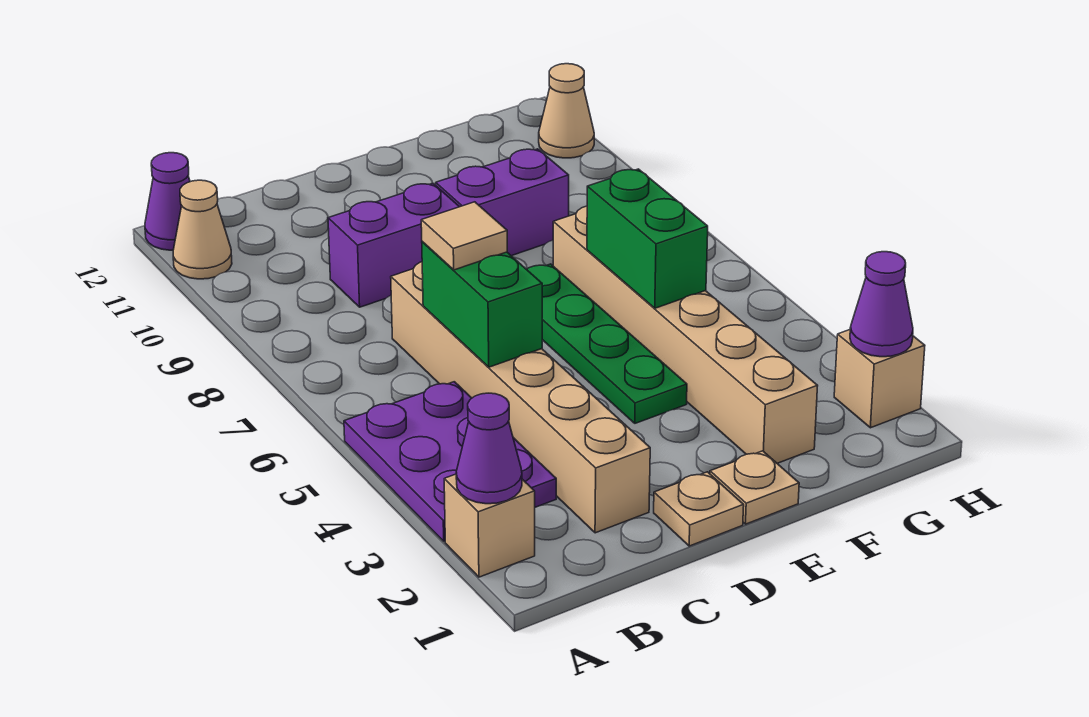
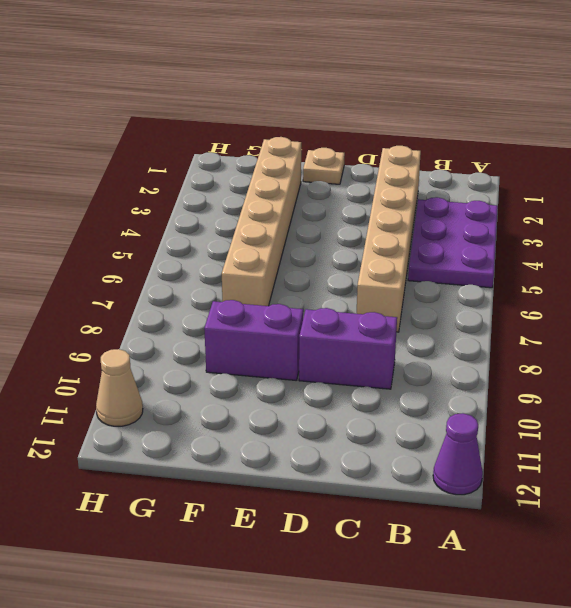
none -> tan 1x1 brick [444,474,535,577]
none -> tan 1x1 cone [173,180,232,279]
none -> tan 1x1 plate [654,472,744,546]

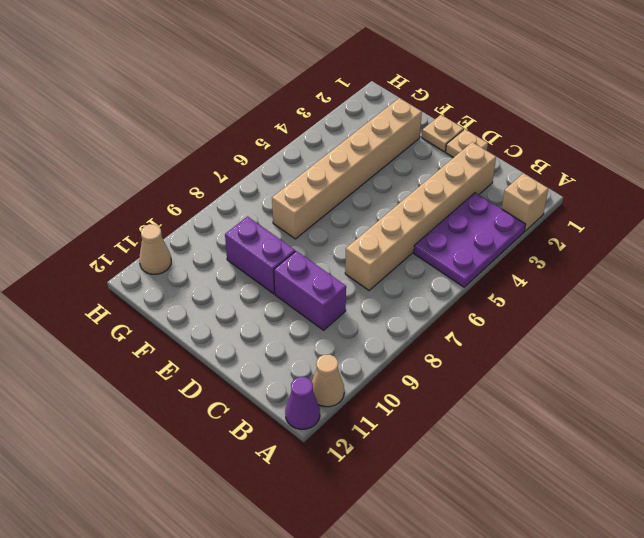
none -> green 1x4 plate [527,264,687,423]
none -> tan 1x1 brick [834,330,925,428]
none -> purple 1x1 cone [456,393,522,504]

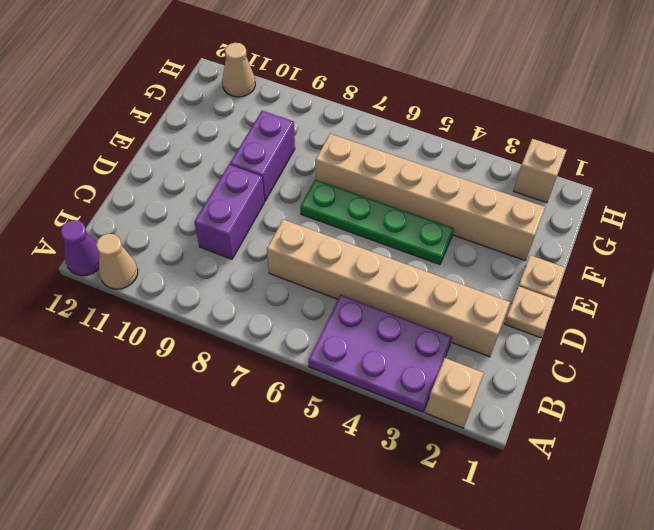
none -> purple 1x1 cone [456,393,522,504]
none -> green 1x2 brick [422,242,542,367]
none -> green 1x2 brick [587,169,708,308]

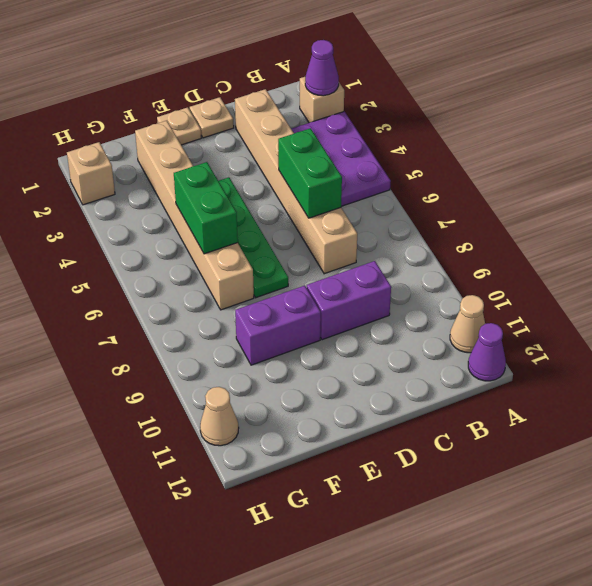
none -> purple 1x1 cone [850,252,913,357]
none -> tan 1x1 tile [421,202,507,270]

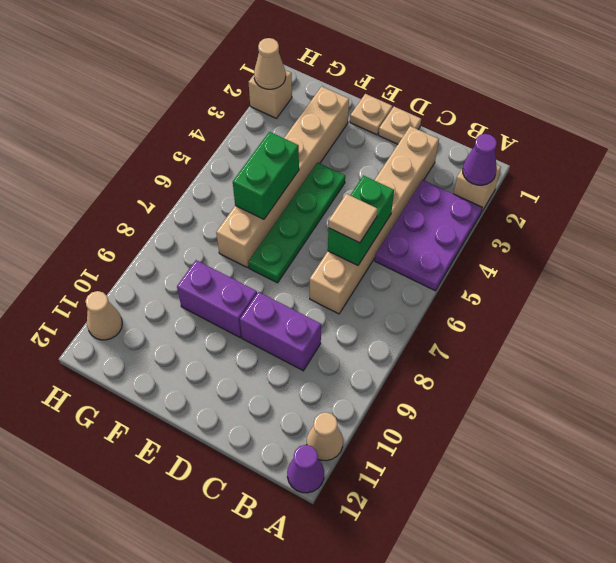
tan 1x1 cone [254,38,286,89] -> purple 1x1 cone [850,252,913,357]

